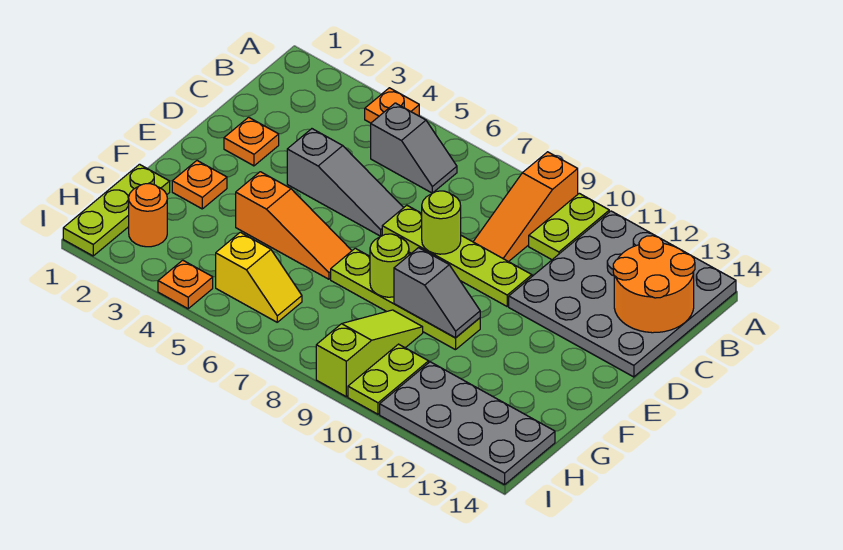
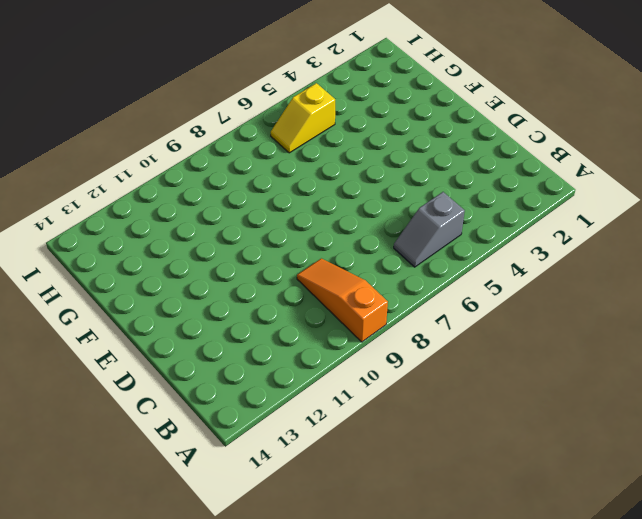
none -> orange 1x1 plate [365,88,419,123]
none -> lime 1x2 plate [529,193,609,260]
none -> grey 4x4 plate [509,211,736,377]

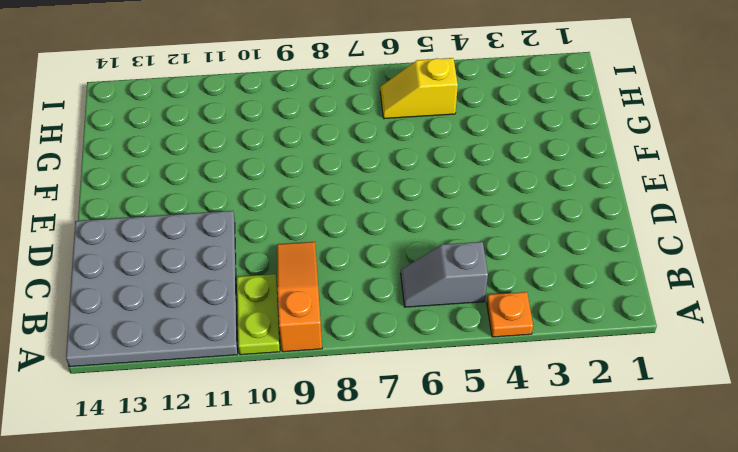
none -> orange 1x1 plate [224,117,279,166]
none -> grey 1x3 slope [287,129,403,236]
none -> lime 1x4 plate [382,205,532,306]

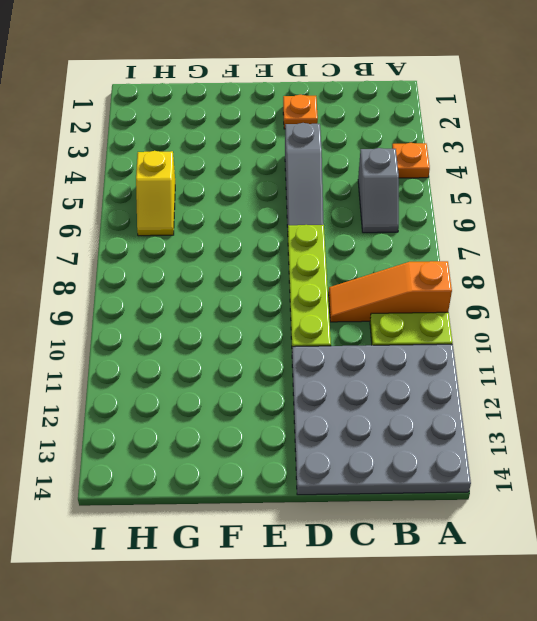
none -> orange 1x1 plate [172,161,227,209]
none -> orange 1x3 slope [236,172,352,279]
none -> lime 1x4 plate [331,248,480,350]

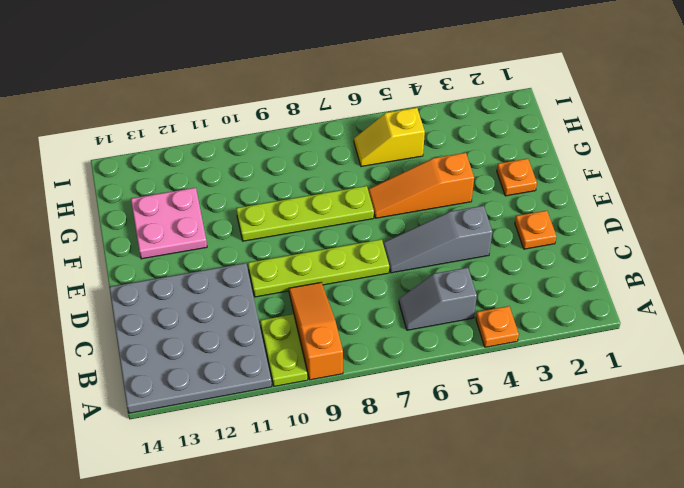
pink 2x2 plate [131,188,207,259] -> none
none -> lime 1x3 plate [63,164,170,256]
none -> lime 1x3 slope [316,310,423,397]
none -> orange 1x1 round brick [129,184,167,247]

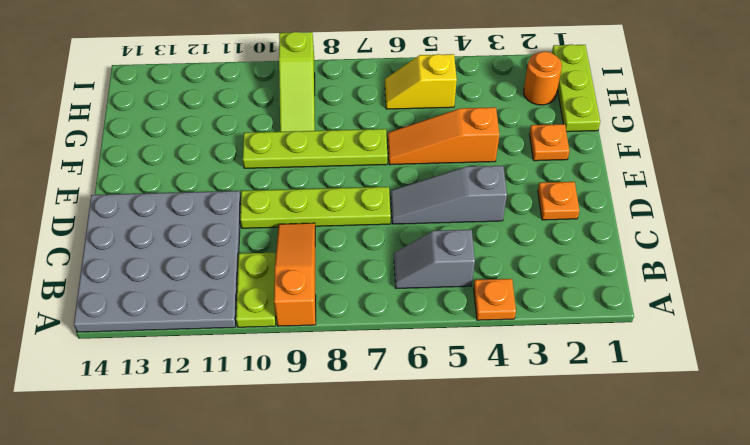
none -> lime 1x2 plate [348,344,429,414]
none -> grey 2x4 plate [380,362,555,485]
none -> orange 1x1 plate [158,260,213,309]

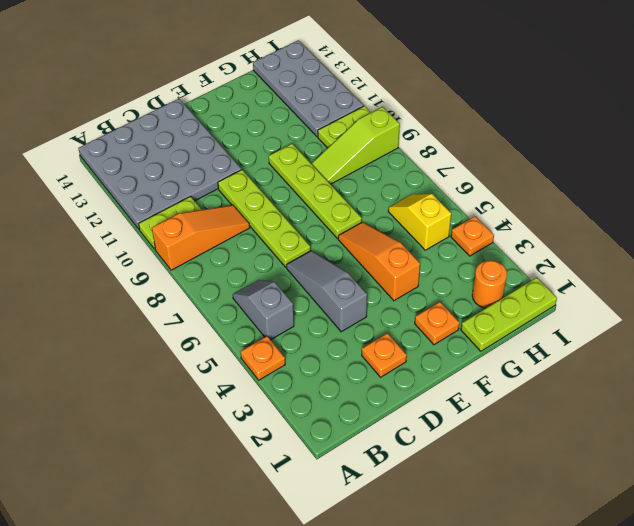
none -> orange 2x2 round brick [613,236,695,333]
none -> lime 1x1 round brick [422,191,461,254]
none -> lime 1x1 round brick [370,234,409,297]

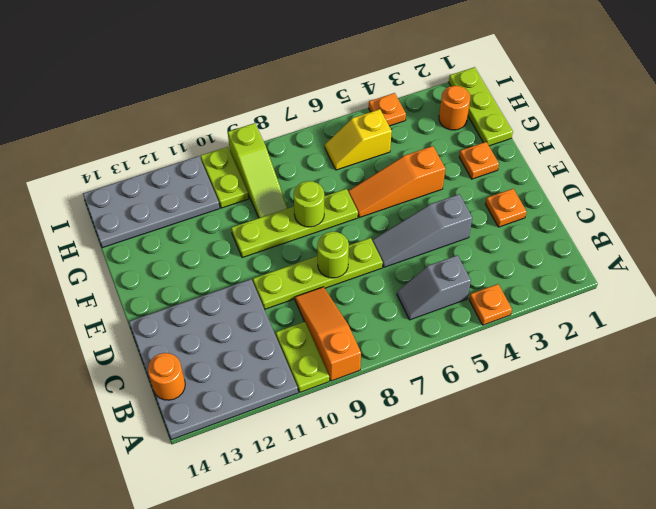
orange 1x1 round brick [148,353,185,400] -> orange 2x2 round brick [613,236,695,333]
none -> grey 1x2 slope [394,248,480,338]

